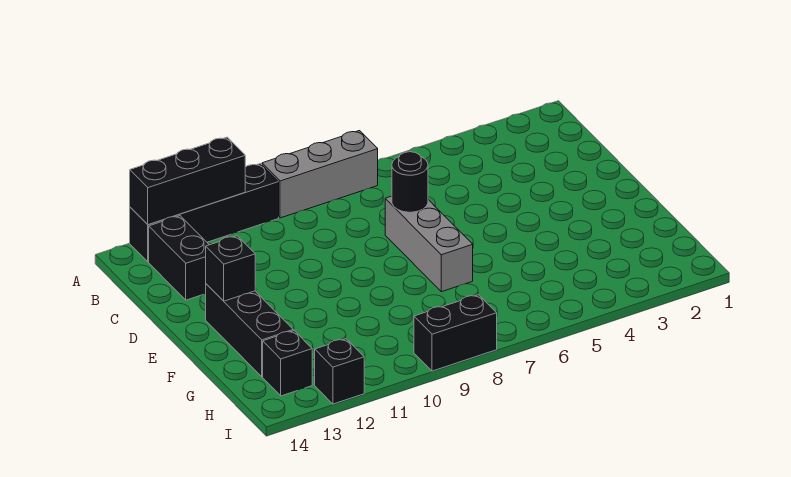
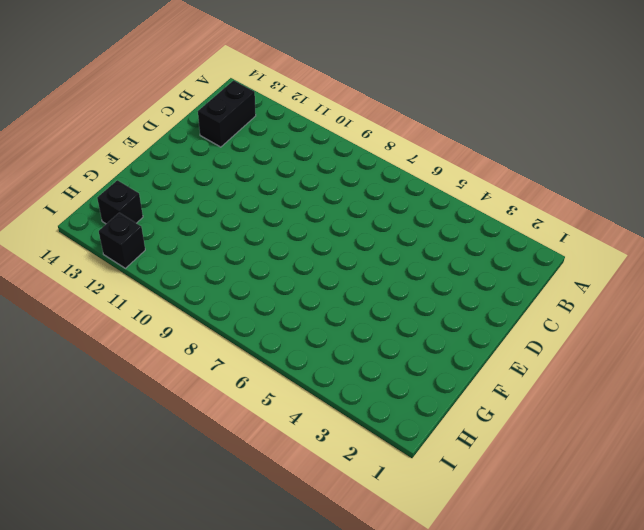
none -> grey 1x3 brick [262,131,378,218]
none -> black 1x4 brick [130,164,279,262]

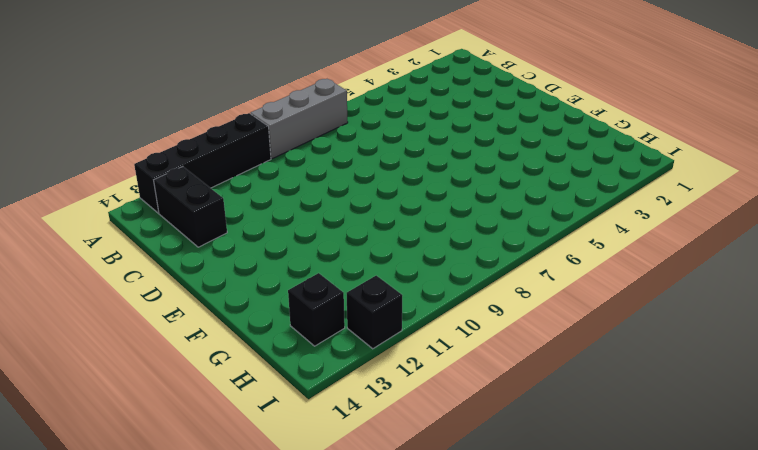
none -> grey 1x3 brick [385,196,473,292]
none -> black 1x3 brick [206,284,293,377]

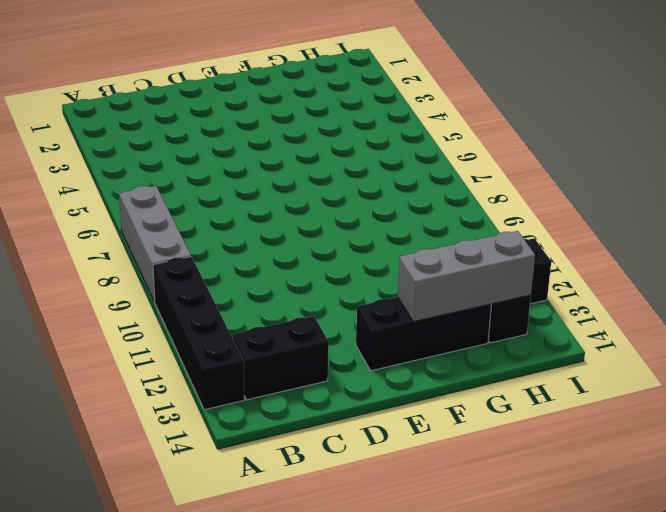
grey 1x3 brick [398,231,535,322] -> grey 1x3 brick moved to [385,196,473,292]
none -> black 1x2 brick [414,295,497,371]
none -> black 1x3 brick [130,137,245,225]

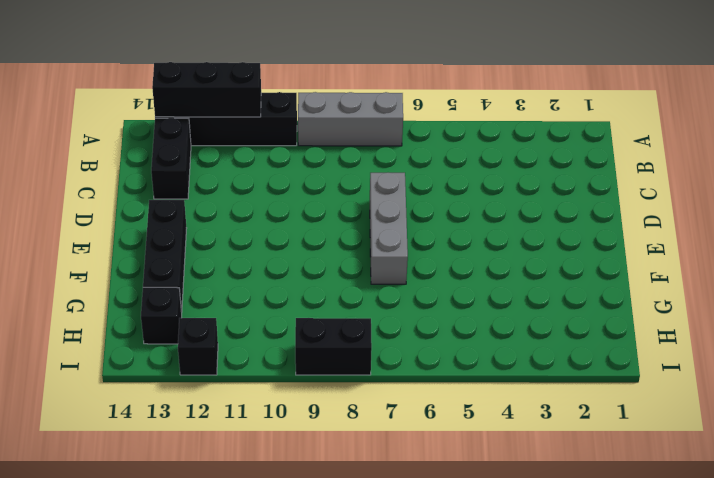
none -> black 1x1 round brick [392,152,428,212]
none -> black 1x1 brick [206,236,255,301]

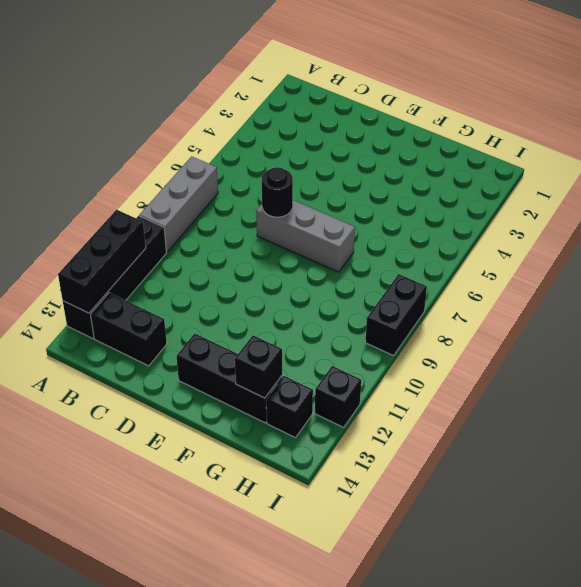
black 1x1 brick [235,335,282,398] -> black 1x1 brick moved to [206,236,255,301]

